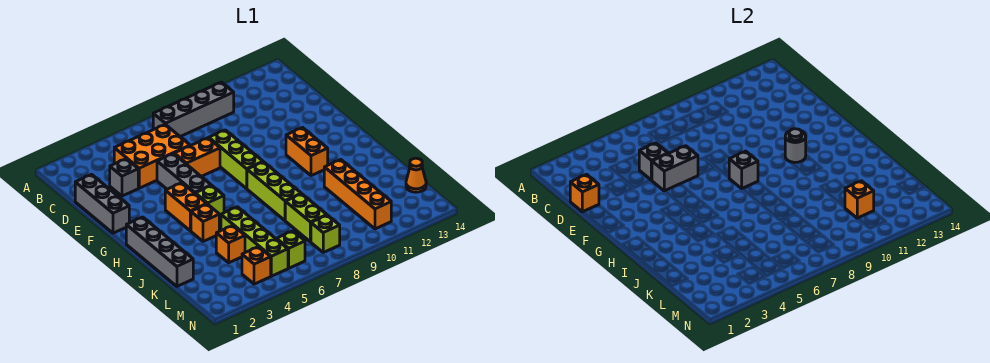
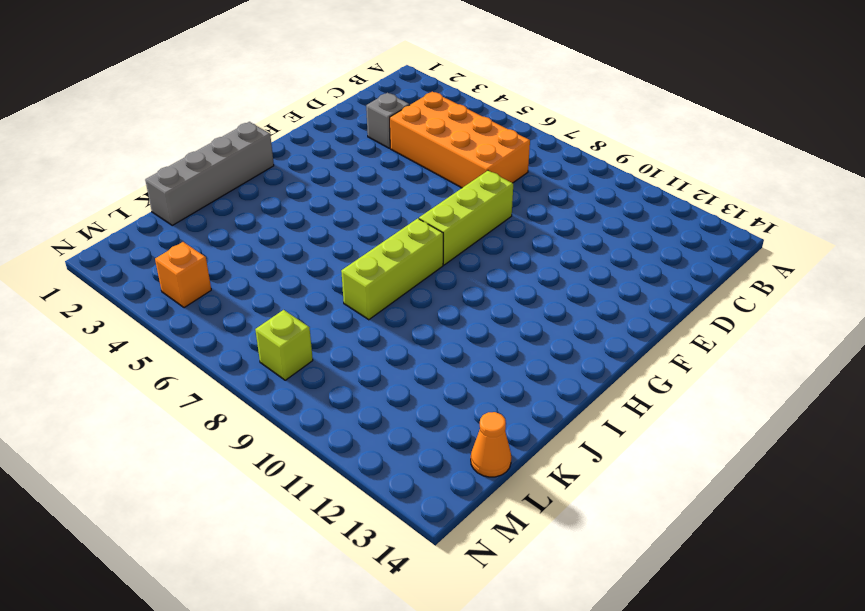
orange 2x4 brick [390,92,530,188] -> orange 2x3 brick [114,125,190,188]
none -> grey 1x4 brick [153,82,234,137]
none -> grey 1x3 brick [75,174,129,233]
none -> grey 1x3 brick [157,154,211,193]

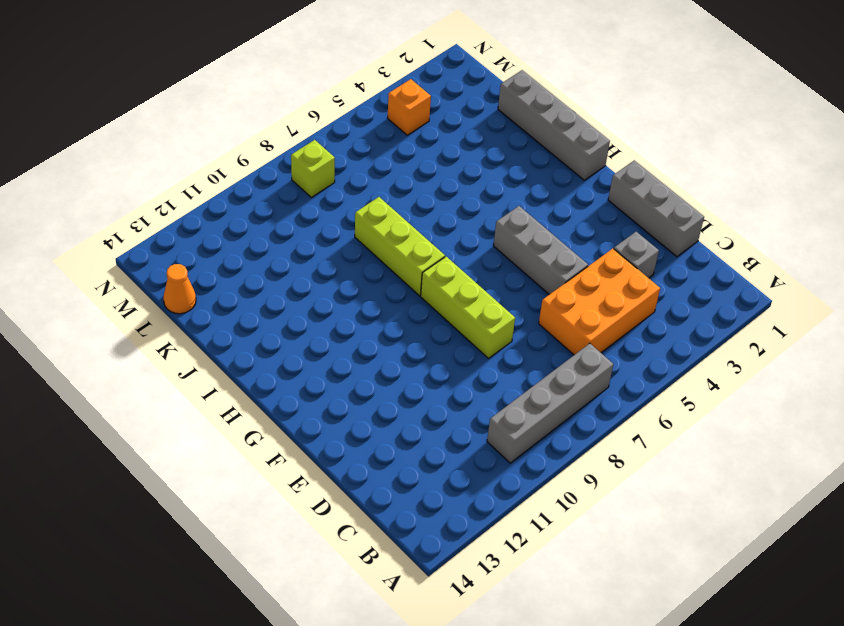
none -> orange 1x2 brick [174,138,220,176]
none -> orange 1x2 brick [165,183,206,231]
none -> orange 1x2 brick [286,128,328,176]

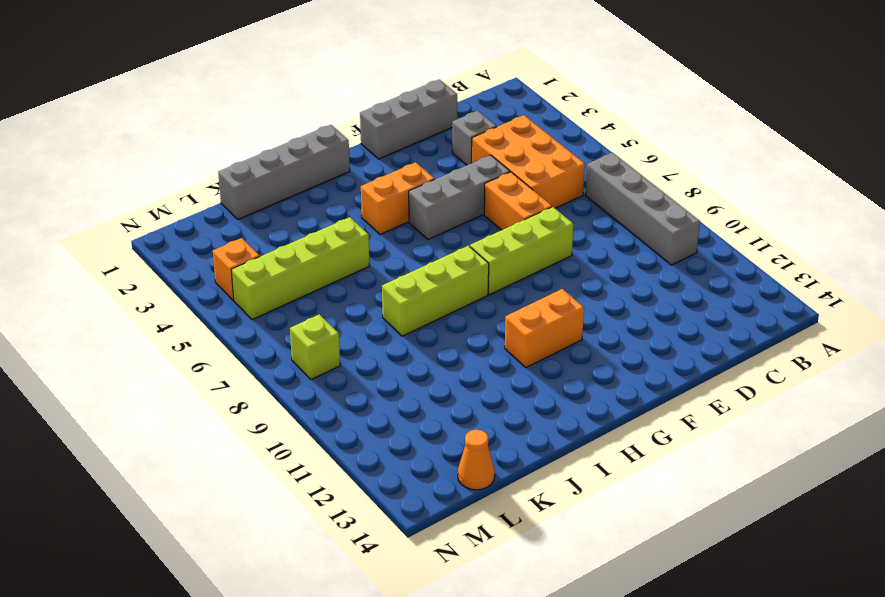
none -> lime 1x1 brick [195,185,224,218]
none -> orange 1x1 brick [191,204,219,241]
none -> orange 1x4 brick [324,160,391,229]

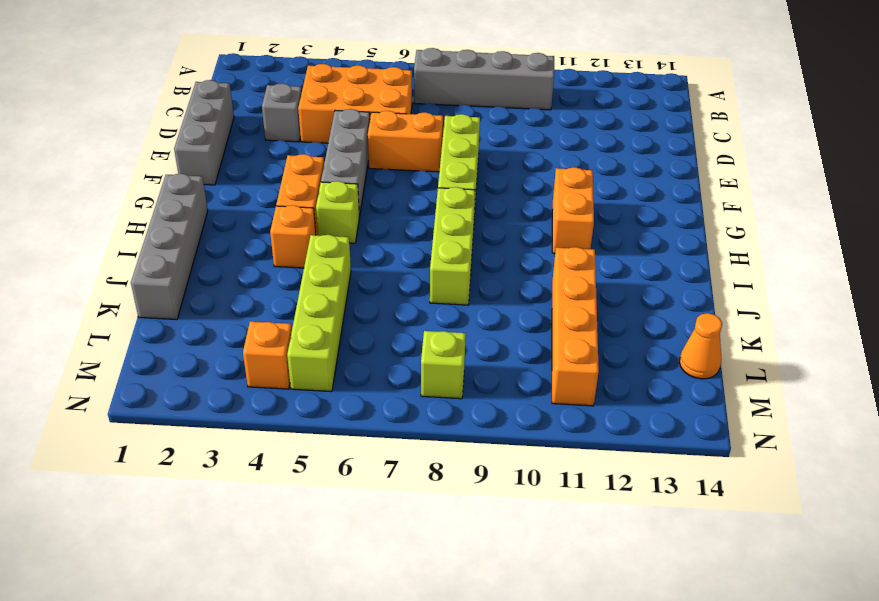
none -> orange 1x1 brick [216,225,245,263]
none -> lime 1x2 brick [285,194,327,242]
none -> lime 1x1 brick [277,231,305,268]

